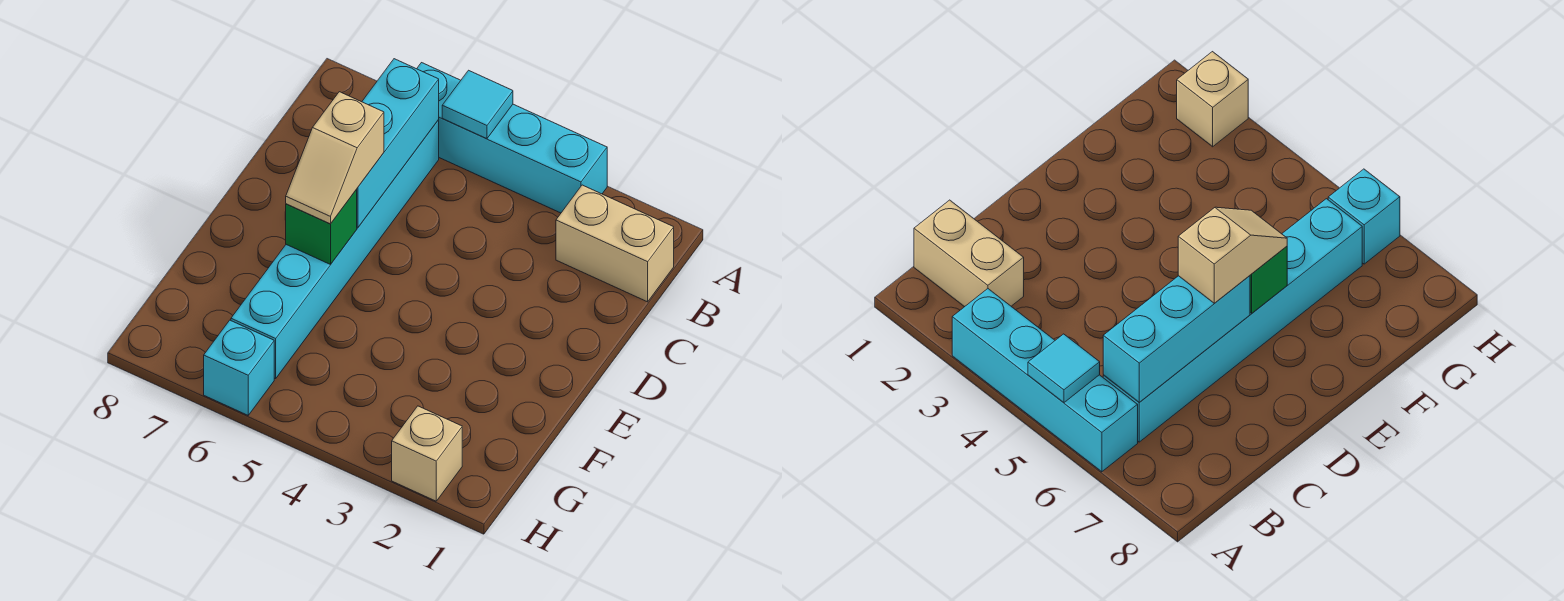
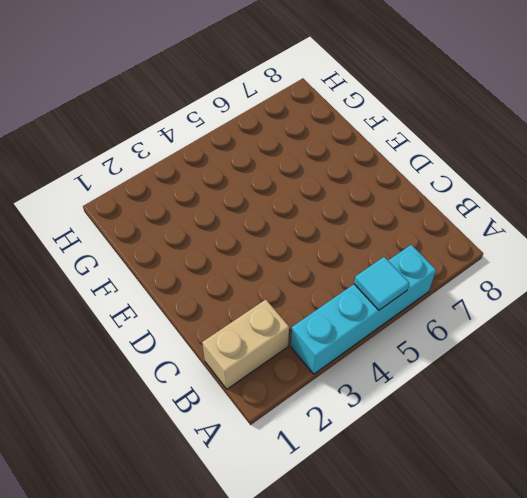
none -> cyan 1x6 brick [231,120,439,379]
none -> tan 1x1 brick [392,406,462,501]

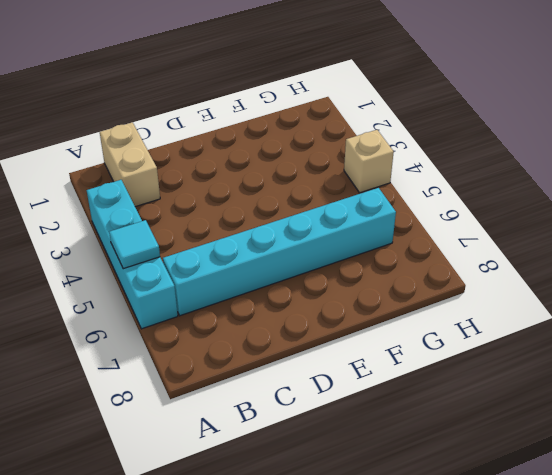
tan 1x1 brick [344,130,394,193] -> tan 1x1 brick moved to [392,406,462,501]
none -> cyan 1x1 brick [204,320,274,415]
none -> cyan 1x3 brick [356,59,439,228]

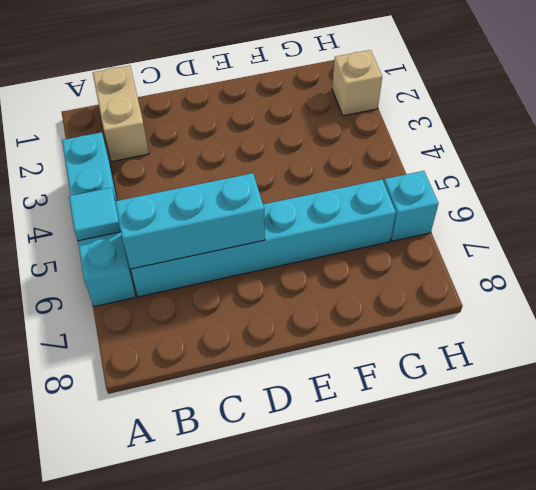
none -> green 1x1 brick [285,190,357,264]
none -> tan 1x2 slope [286,92,384,224]

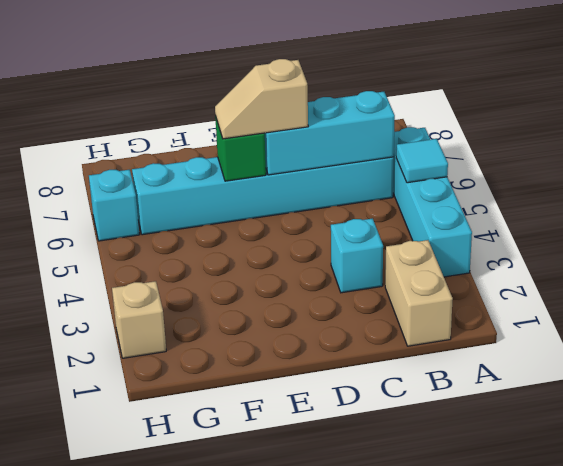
cyan 1x1 brick [331,218,383,293] -> none

